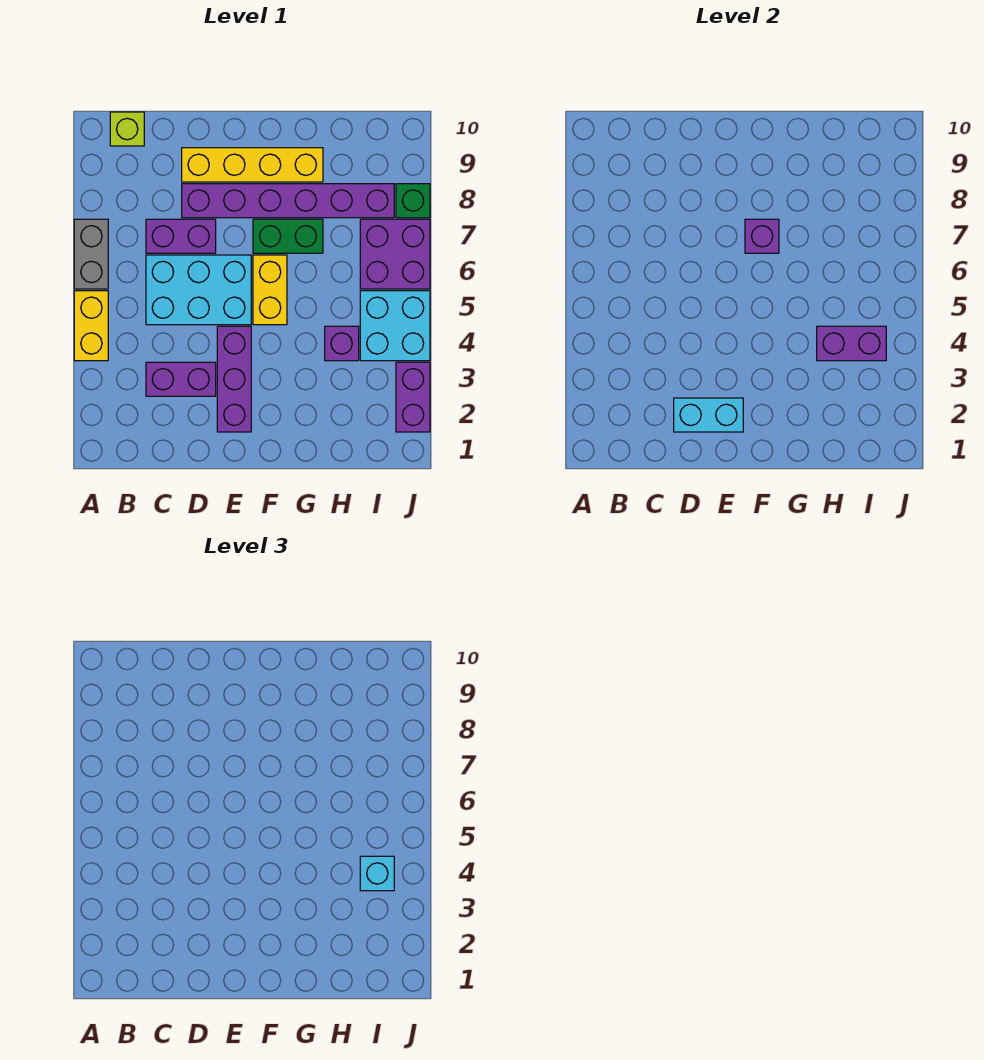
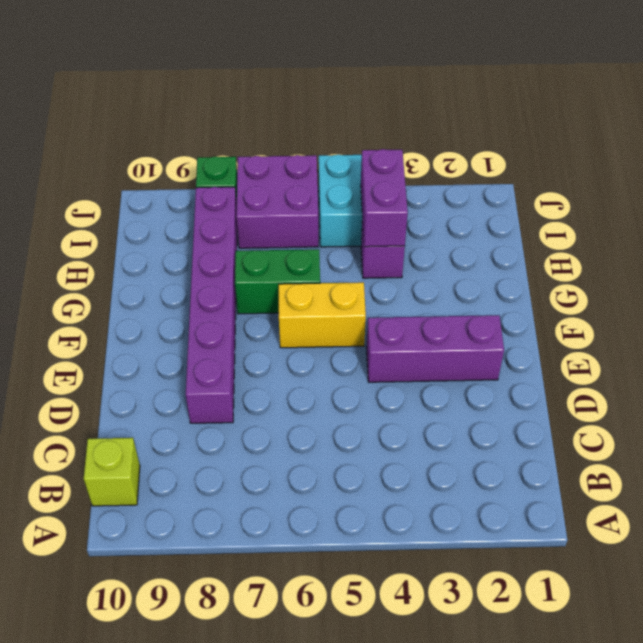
green 1x2 brick [235,249,320,314] -> green 1x2 brick turned to [253,219,323,253]
none -> yellow 1x2 brick [74,291,108,361]
none -> grey 1x2 brick [74,219,108,289]
none -> purple 1x2 brick [146,362,216,396]

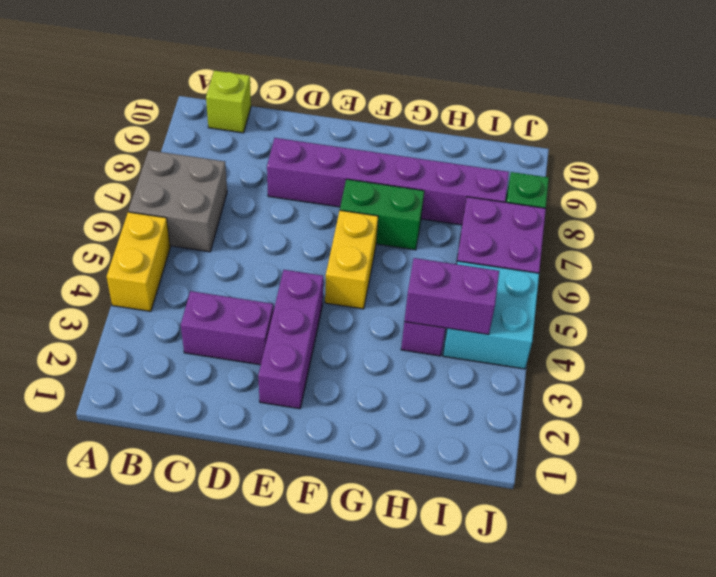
grey 2x2 brick [128,150,227,252] -> grey 1x2 brick [74,219,108,289]
none -> cyan 2x3 brick [146,255,251,325]
none -> purple 1x2 brick [146,219,216,253]
none -> yellow 1x4 brick [182,148,323,182]

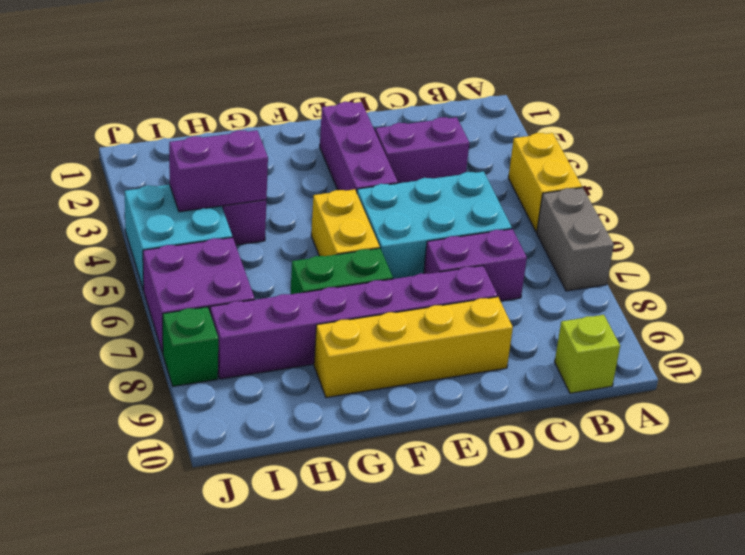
none -> purple 1x2 brick [396,362,430,432]
none -> cyan 1x2 brick [674,398,743,432]
none -> purple 1x1 brick [745,219,779,253]

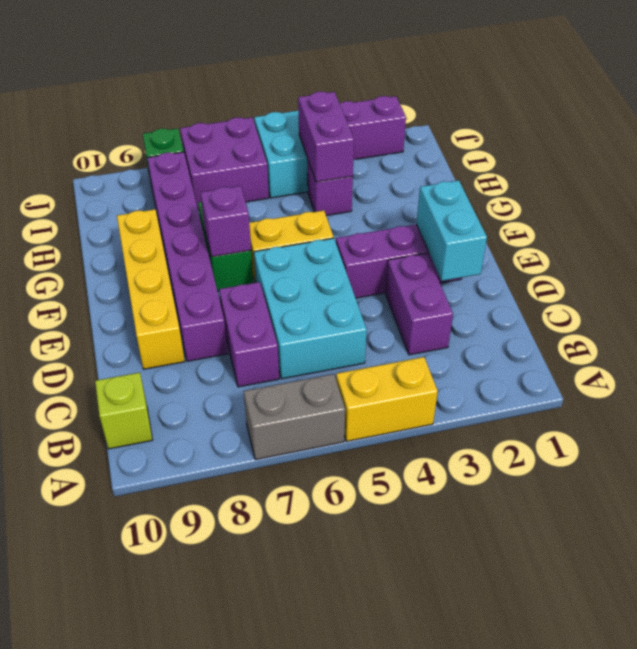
none -> cyan 1x1 brick [360,856,394,891]

